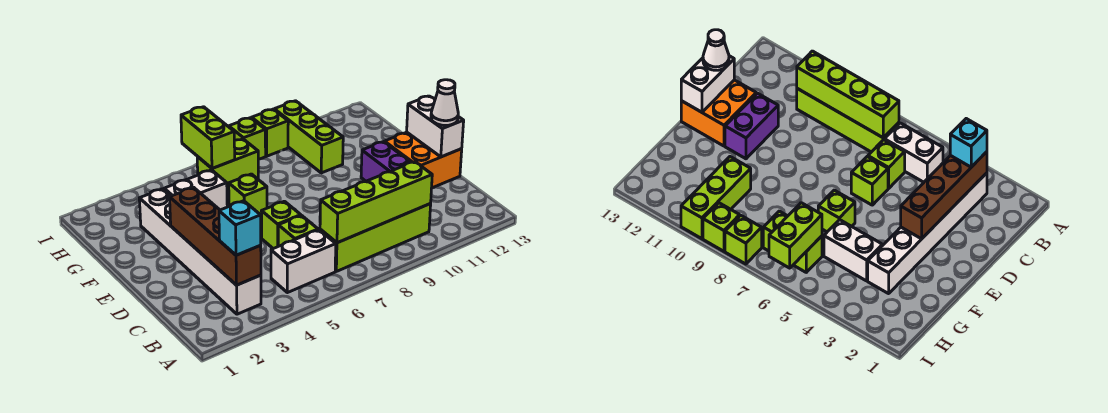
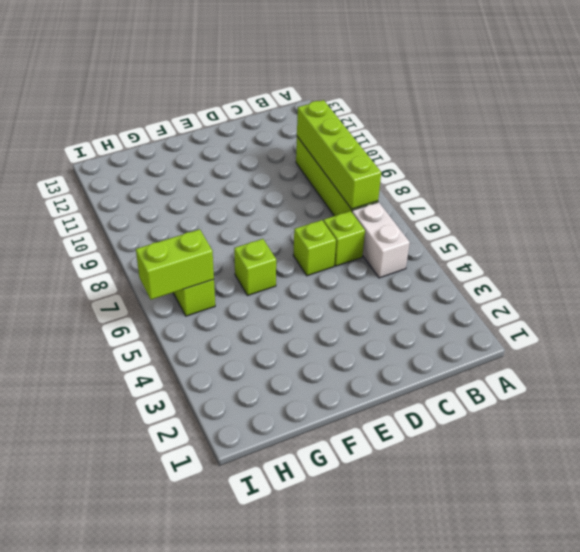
none -> white 1x6 brick [139,189,261,314]
none -> purple 1x2 brick [361,142,410,181]
none -> orange 2x2 brick [384,132,462,188]

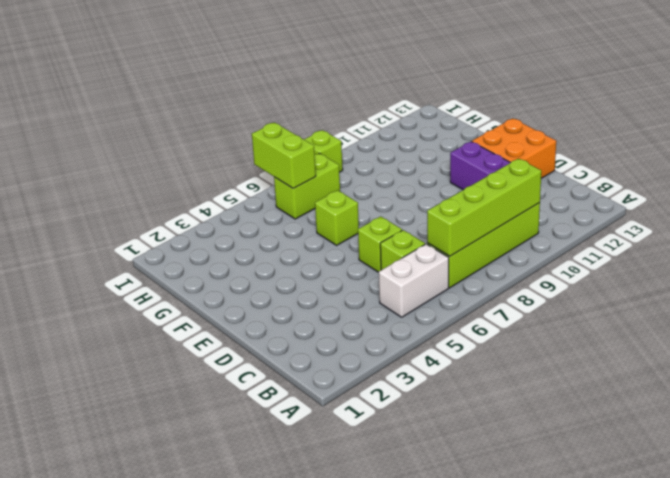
none -> white 1x6 brick [139,189,261,314]
none -> white 1x2 brick [164,170,227,210]
none -> lime 1x3 brick [274,101,343,173]

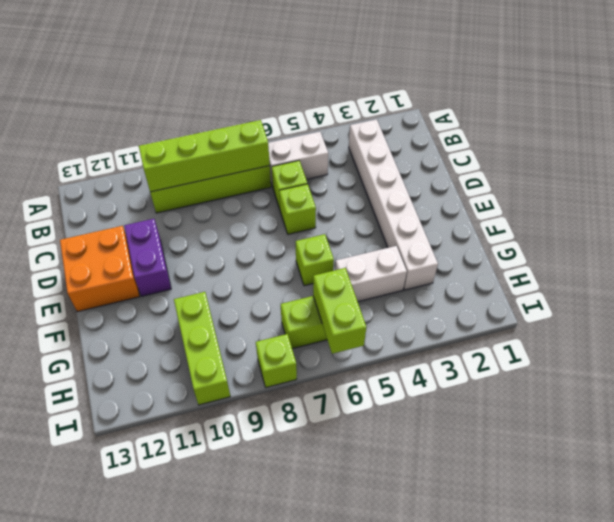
none -> lime 1x1 brick [252,109,288,156]
none -> brown 1x4 brick [170,187,261,285]
none -> white 1x2 brick [407,96,464,157]

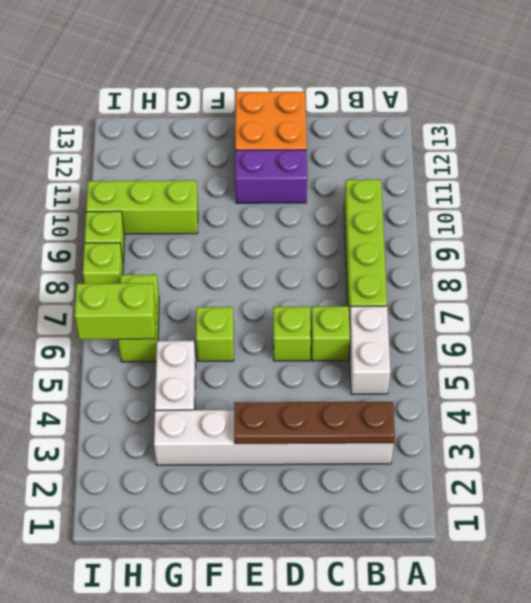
brown 1x4 plate [234,402,395,444] -> brown 1x4 brick [170,187,261,285]
none -> lime 1x4 brick [320,162,432,243]
none -> white 1x2 brick [407,96,464,157]
none -> cyan 1x1 brick [219,201,261,255]

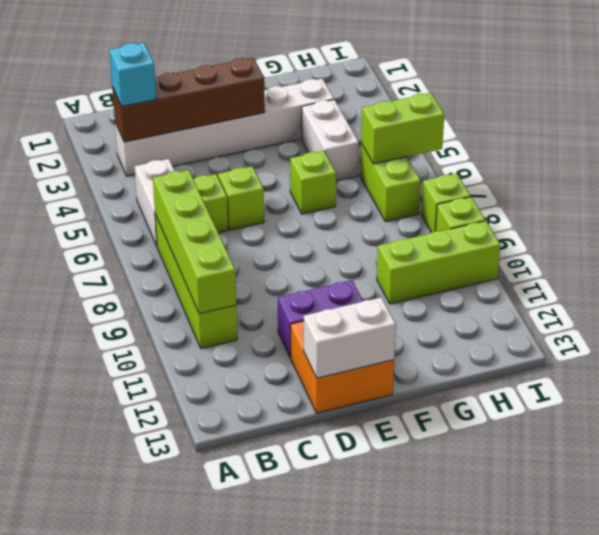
none -> white 1x1 cone [431,80,458,126]

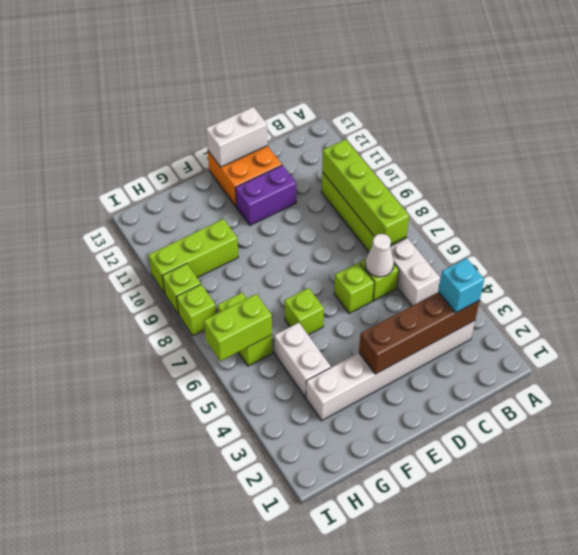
white 1x1 cone [365,234,394,277] -> white 1x1 cone moved to [431,80,458,126]

